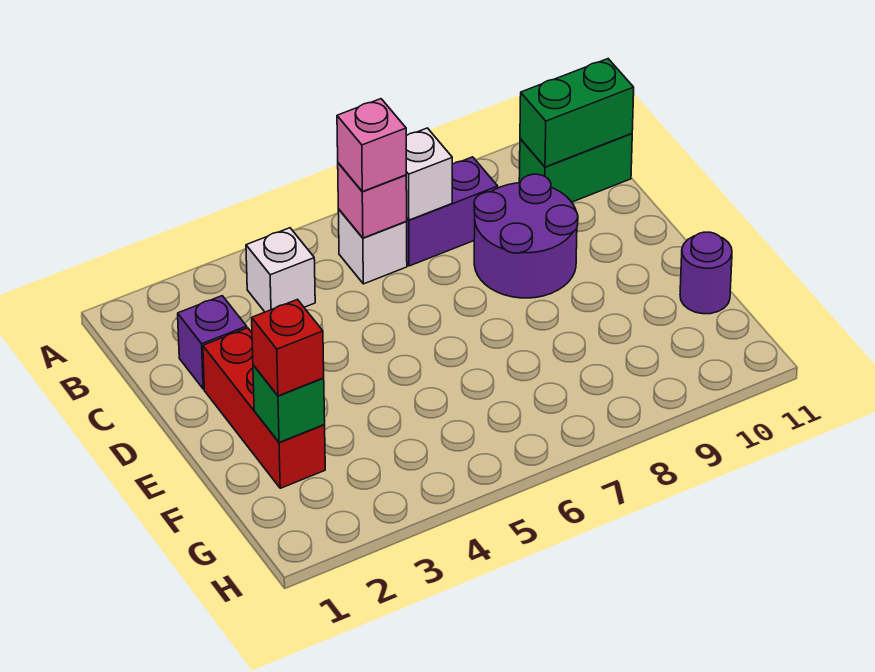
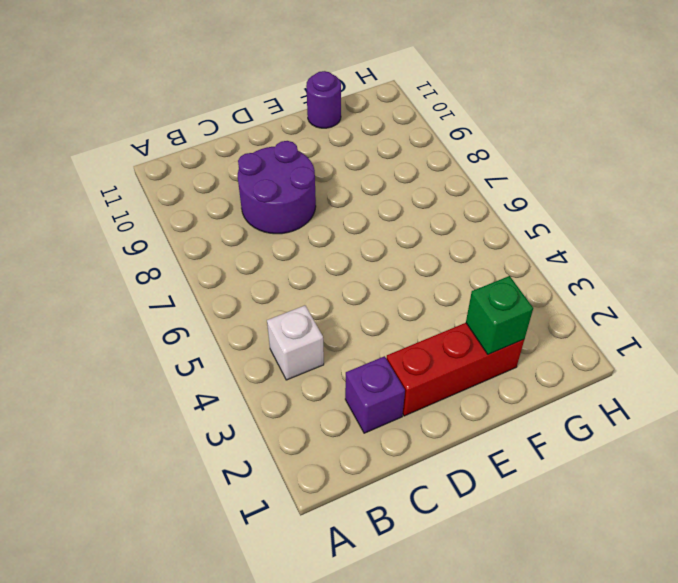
none -> white 1x1 brick [338,209,407,284]
none -> purple 1x2 brick [407,157,498,266]
none -> green 1x2 brick [519,133,632,202]

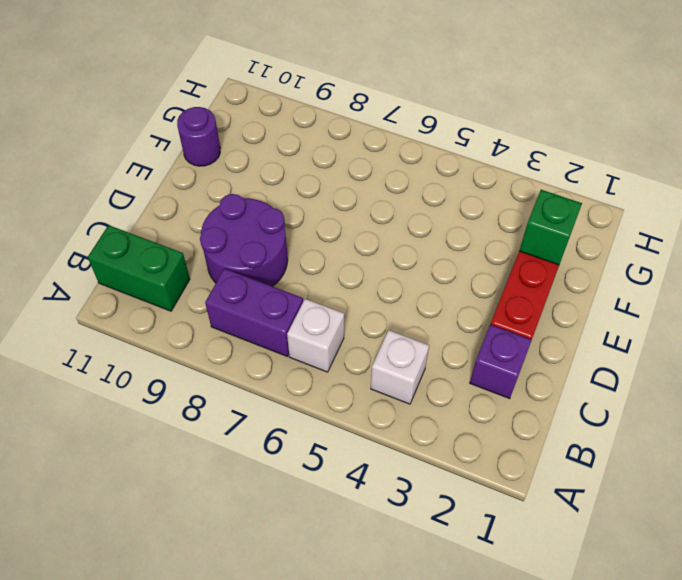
none -> pink 1x1 brick [338,163,407,238]
none -> white 1x1 brick [406,128,452,220]
none -> green 1x2 brick [520,59,634,167]

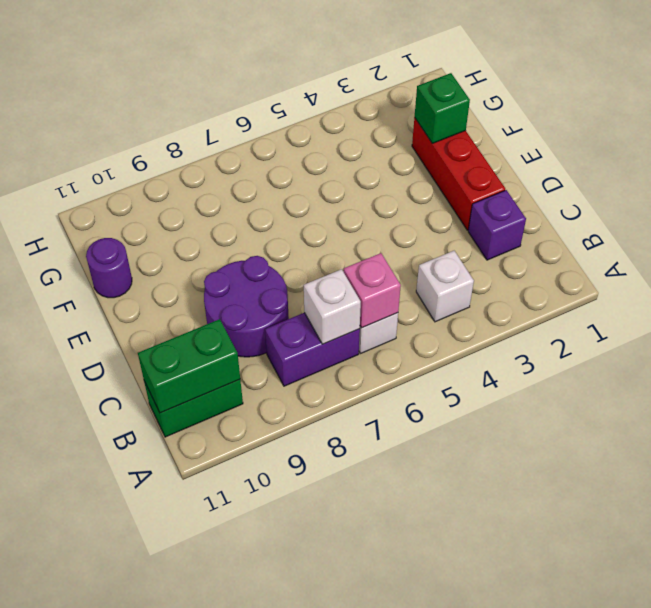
none -> pink 1x1 brick [337,99,406,192]
none -> red 1x1 brick [252,300,324,396]

